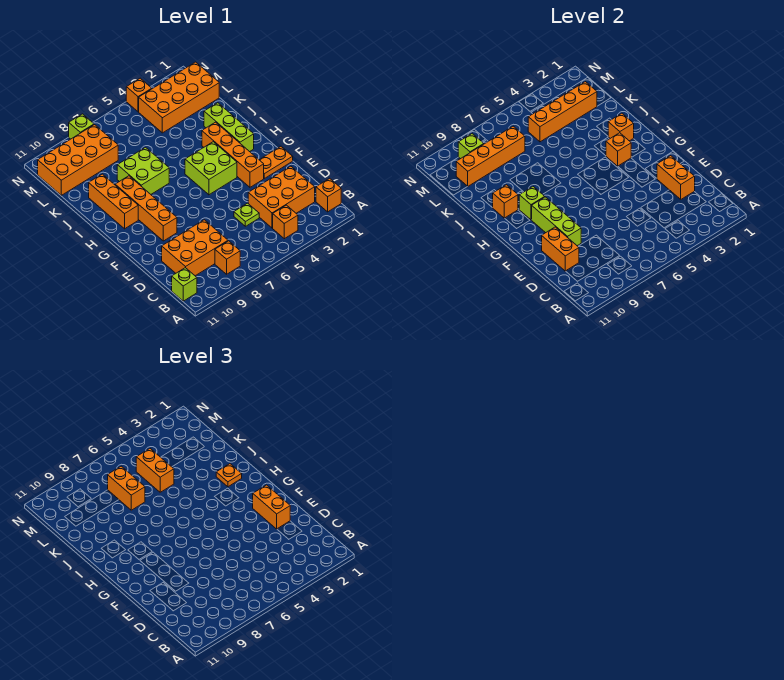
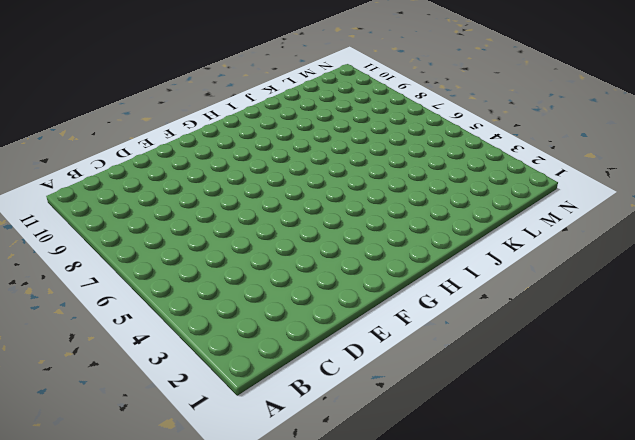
none -> orange 1x1 brick [316,178,341,212]
none -> orange 1x1 brick [273,205,298,239]
none -> orange 1x1 brick [215,241,240,274]
none -> lime 1x1 brick [172,268,197,301]

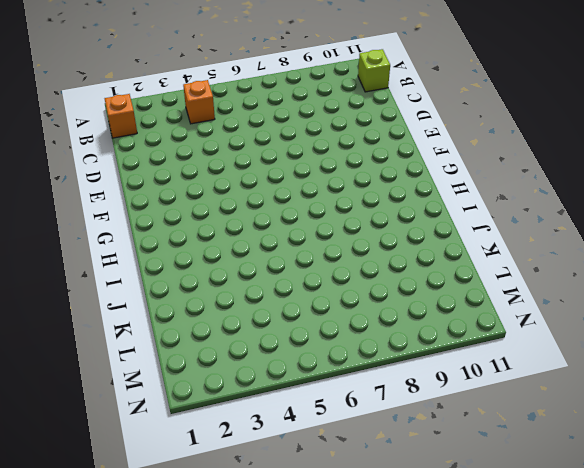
none -> orange 1x1 brick [215,241,240,274]
none -> orange 2x3 brick [248,166,315,228]
none -> orange 2x3 brick [162,220,228,276]
none -> lime 1x1 plate [234,203,259,226]

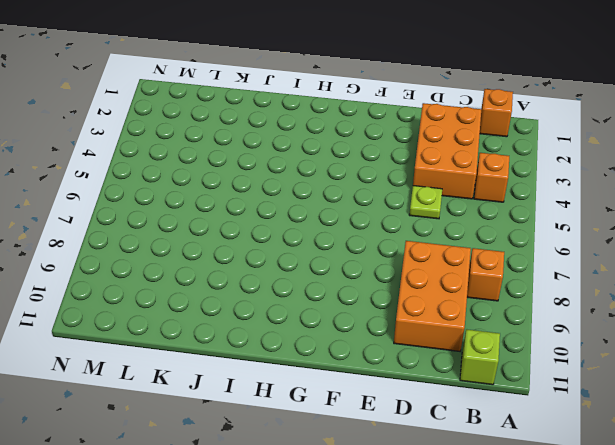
none -> orange 1x2 plate [260,147,293,178]
none -> orange 1x4 brick [202,122,264,187]
none -> orange 1x4 brick [115,176,177,241]
none -> lime 2x2 brick [185,142,237,195]

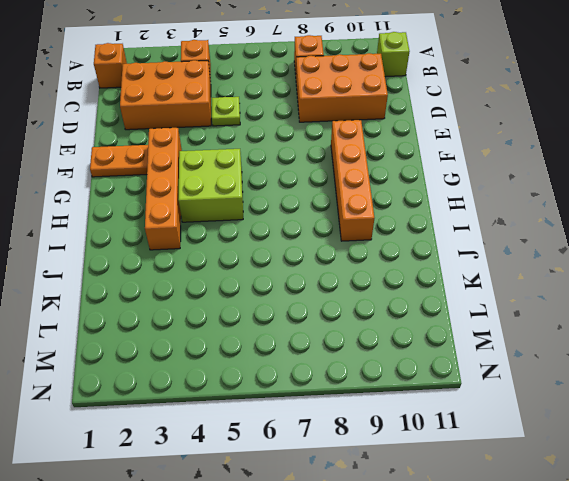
none -> lime 1x3 brick [204,103,254,152]
none -> orange 1x3 brick [89,174,138,229]
none -> lime 2x2 brick [117,147,169,194]
none -> orange 2x4 brick [139,62,219,133]

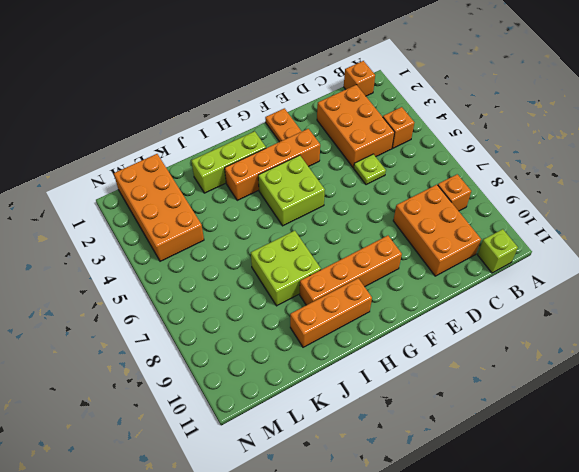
none -> orange 2x4 brick [38,125,118,195]
none -> orange 1x1 brick [126,78,152,112]
none -> lime 1x1 brick [69,114,94,139]
none -> orange 1x2 brick [657,156,695,199]

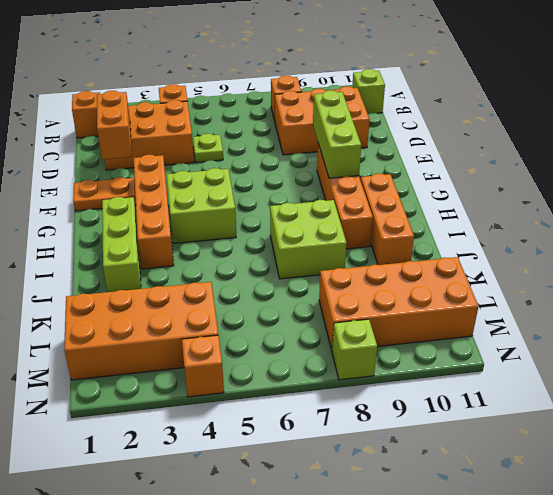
none -> orange 1x2 brick [542,227,579,271]
none -> orange 1x1 brick [606,133,631,166]
none -> lime 1x1 brick [519,187,545,220]
none -> orange 1x1 brick [608,113,634,141]

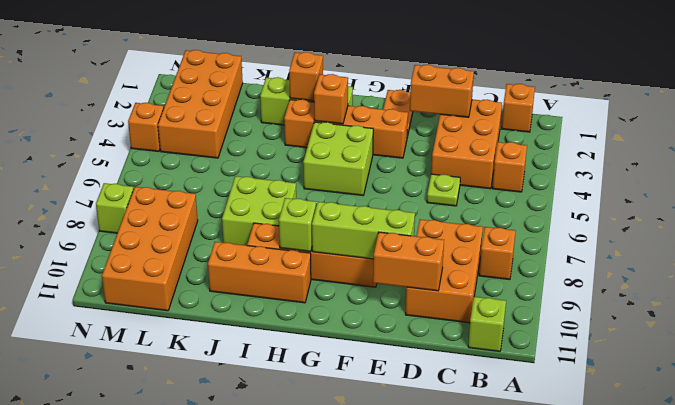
none -> orange 1x1 brick [493,185,518,218]
none -> orange 1x4 brick [528,82,597,142]
none -> orange 1x4 brick [456,126,525,186]
none -> lime 1x1 brick [458,134,484,159]

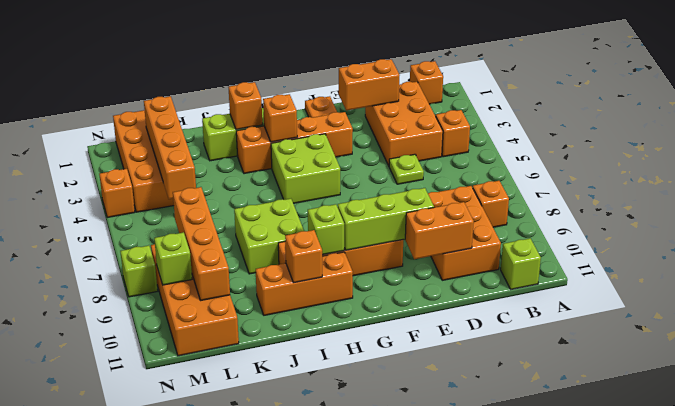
none -> orange 1x2 brick [253,485,290,529]
none -> orange 1x1 plate [216,464,242,487]
none -> orange 1x2 brick [136,449,174,492]
none -> orange 1x2 brick [108,466,145,510]

